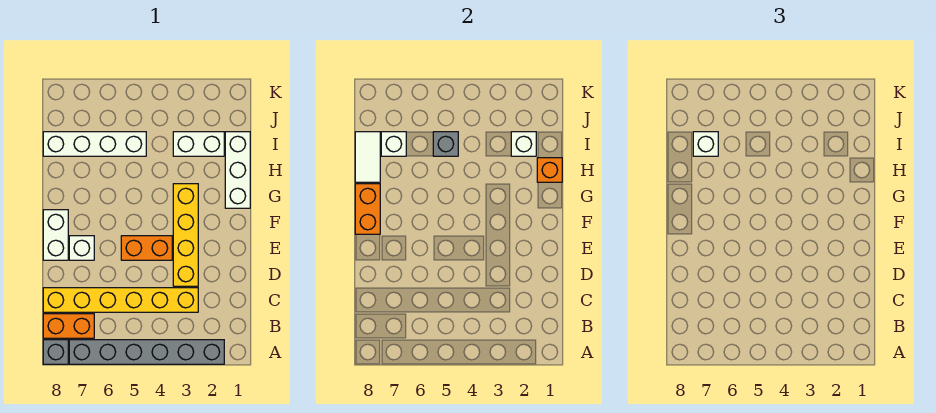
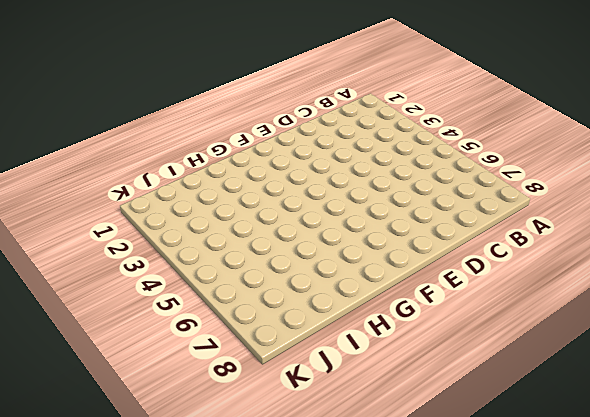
none -> grey 1x6 brick [69,340,224,364]
none -> grey 1x1 brick [43,340,68,364]
none -> orange 1x2 brick [43,314,94,338]

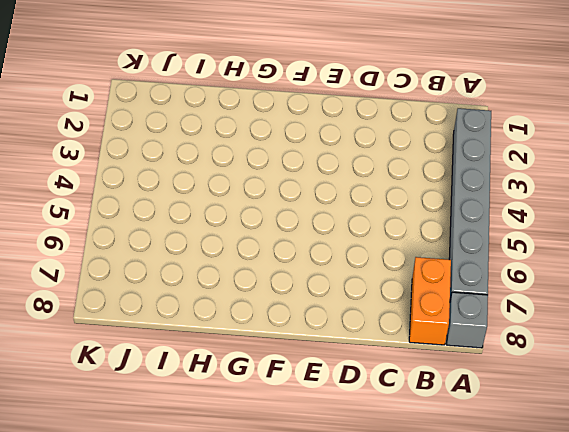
none -> yellow 1x6 brick [43,288,198,312]
none -> yellow 1x4 brick [173,184,198,286]
none -> orange 1x2 brick [121,236,172,260]

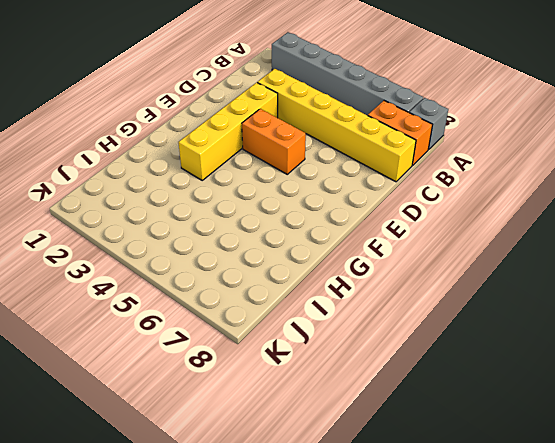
none -> white 1x1 brick [69,236,94,260]
none -> white 1x2 brick [43,210,68,260]
none -> white 1x3 brick [225,132,250,208]

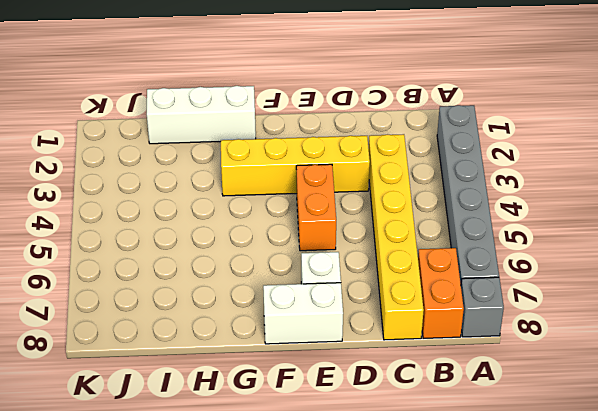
none -> white 1x2 brick [173,132,224,156]
none -> white 1x4 brick [43,132,146,156]
none -> orange 1x2 brick [355,184,380,234]

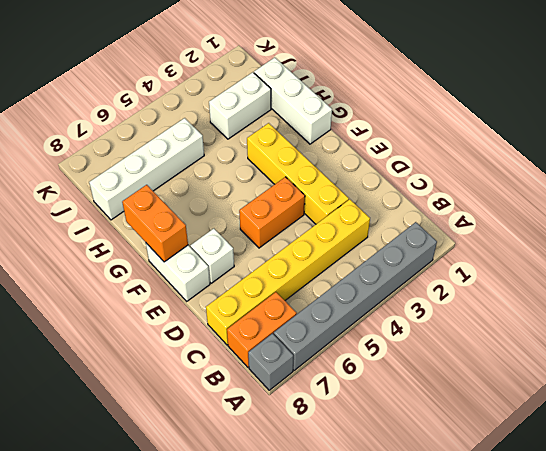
none -> orange 1x1 brick [537,158,562,182]
none -> white 1x2 tile [355,132,380,182]
none -> white 1x1 brick [511,132,536,156]

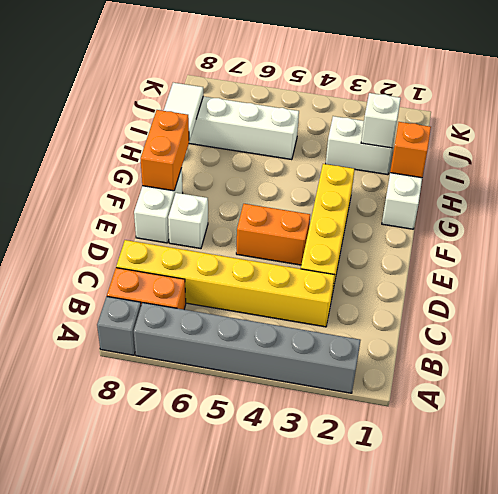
none -> grey 1x1 brick [433,132,458,156]
none -> white 1x1 brick [381,132,406,156]
none -> white 1x1 brick [693,132,718,156]

